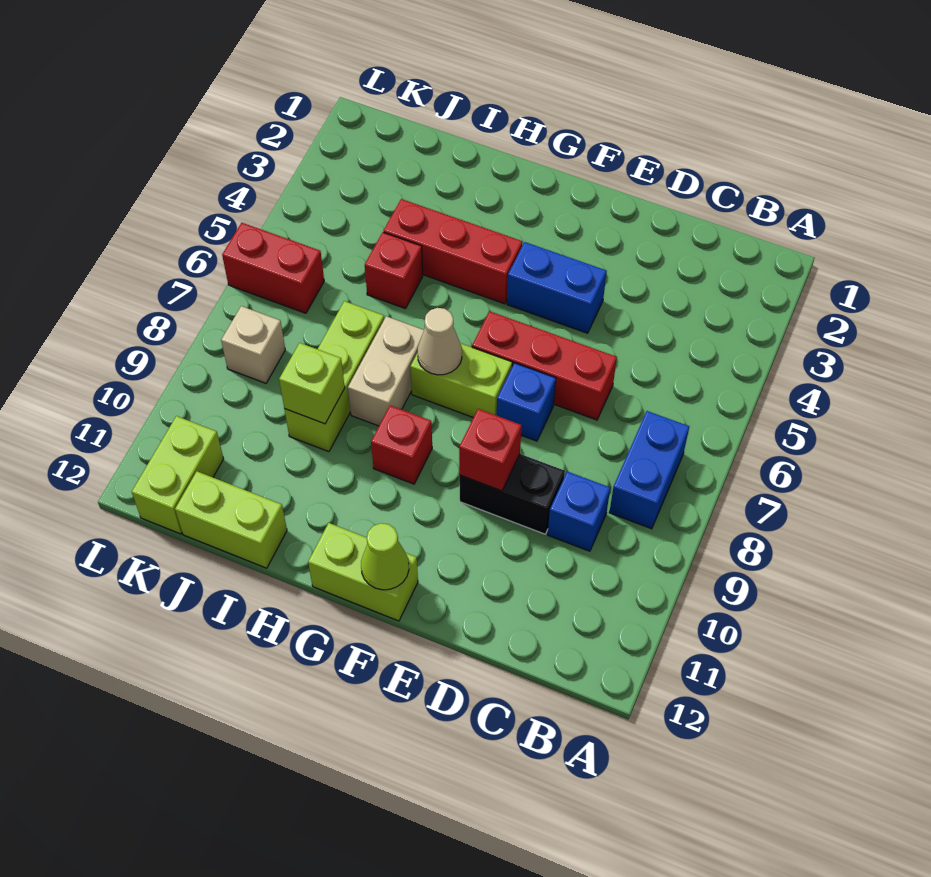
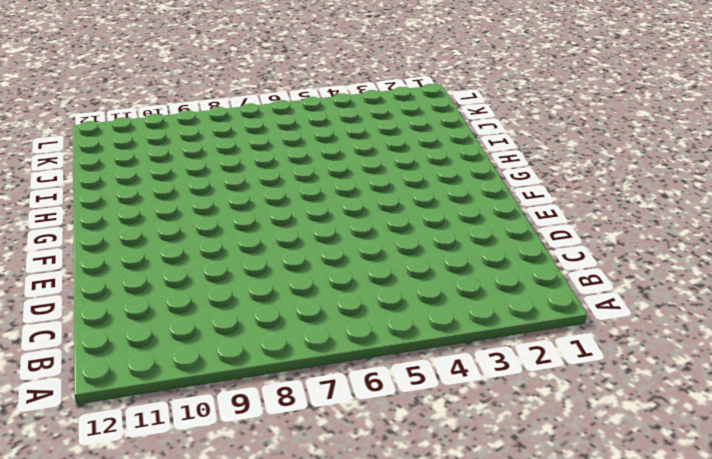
none -> blue 1x2 brick [609,411,689,529]
none -> blue 1x1 brick [548,472,610,551]
none -> red 1x3 brick [472,311,617,420]

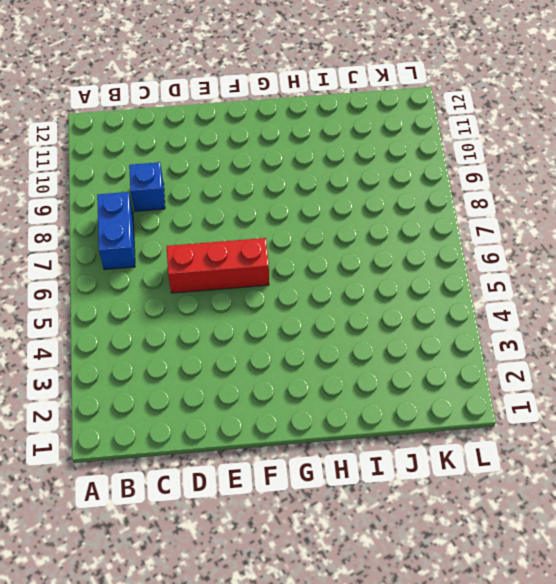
none -> black 1x2 brick [459,454,565,534]
none -> blue 1x2 brick [507,242,607,333]
none -> blue 1x1 brick [497,363,556,441]

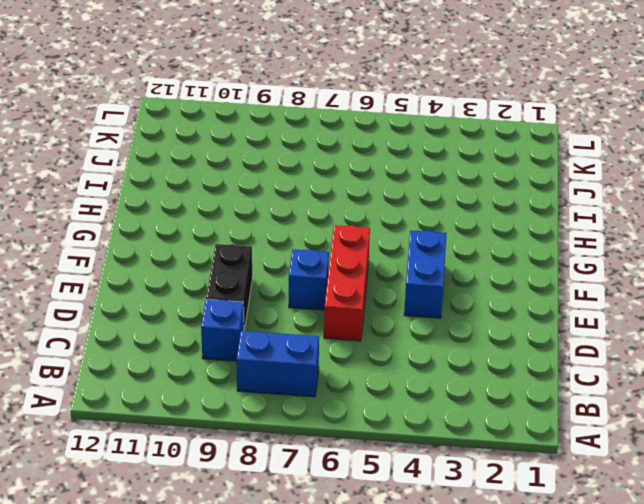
none -> lime 1x2 brick [410,343,512,418]
none -> lime 1x2 brick [308,523,418,621]
none -> red 1x3 brick [384,199,522,304]

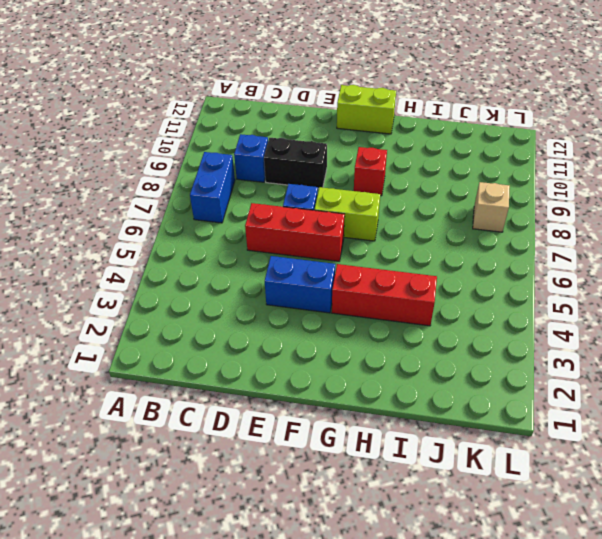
none -> tan 1x2 brick [348,316,424,426]
none -> red 1x1 brick [365,232,423,309]
none -> lime 1x3 brick [284,301,384,452]

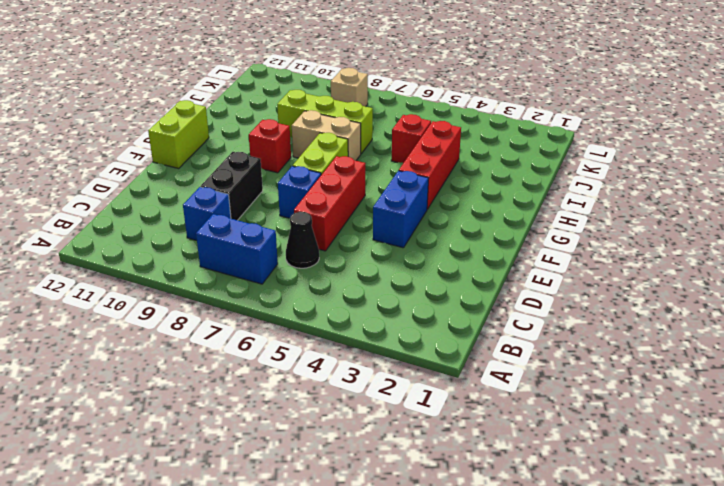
black 1x1 cone [286,212,319,268] -> none
none -> lime 1x2 brick [175,471,287,568]
none -> red 1x2 brick [222,223,324,313]
none -> lime 1x2 brick [132,416,224,534]

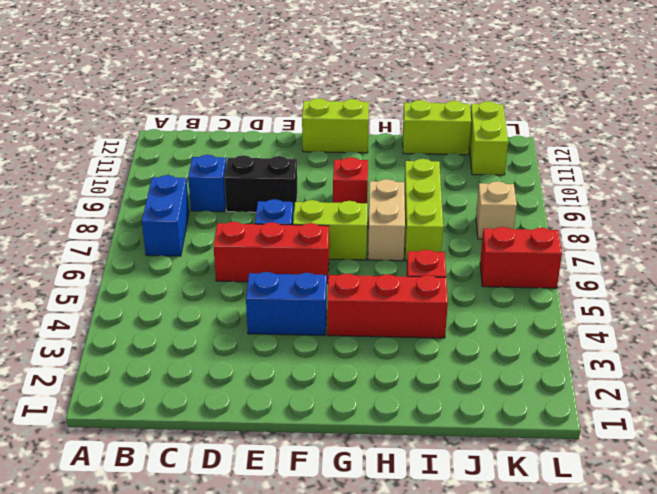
none -> red 1x1 brick [459,409,522,491]
none -> lime 1x1 cone [361,523,409,590]
none -> tan 1x1 cone [417,308,462,375]

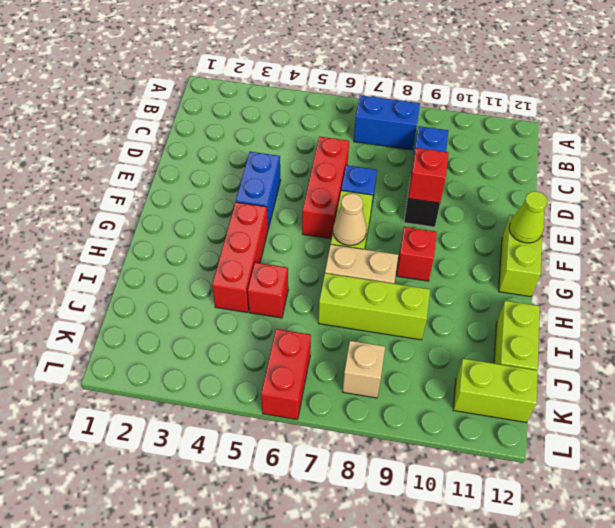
none -> lime 1x1 brick [279,343,345,424]

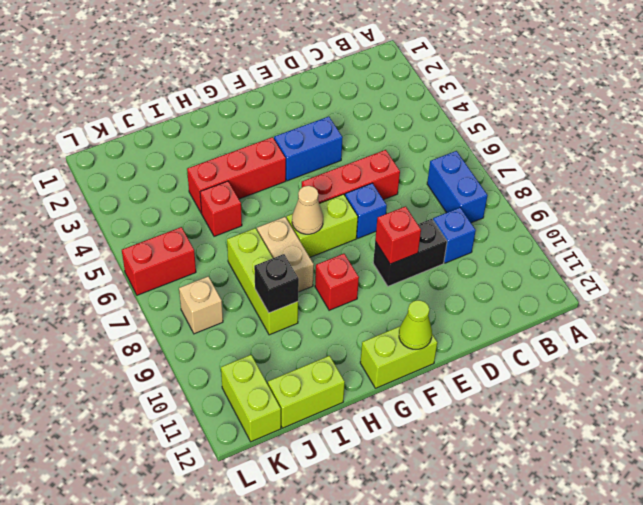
black 1x1 brick [254,254,299,313] -> lime 1x1 brick [279,343,345,424]

